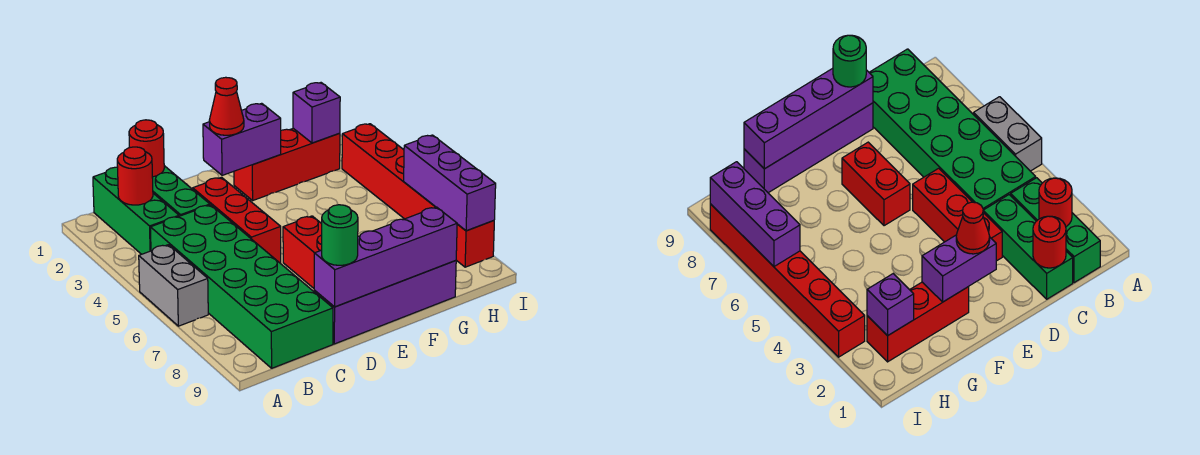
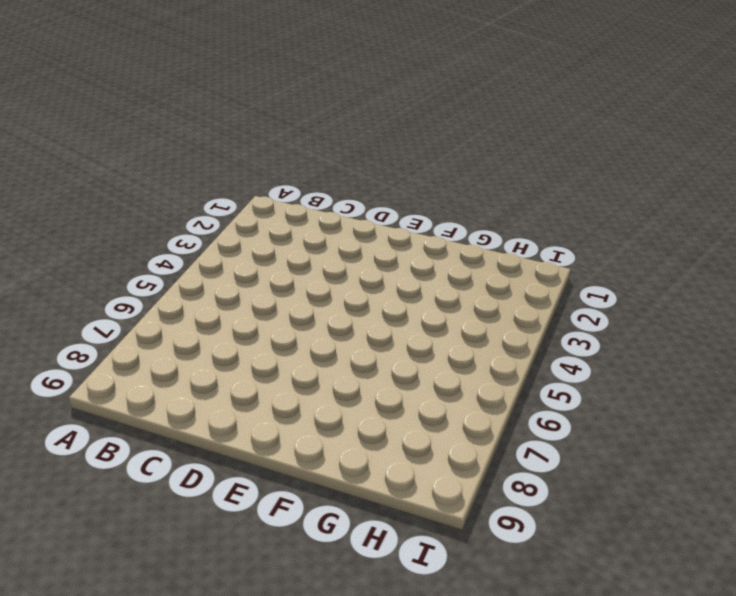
none -> grey 1x2 brick [139,245,208,326]
none -> green 1x3 brick [93,167,179,254]
none -> green 2x6 brick [150,205,333,368]

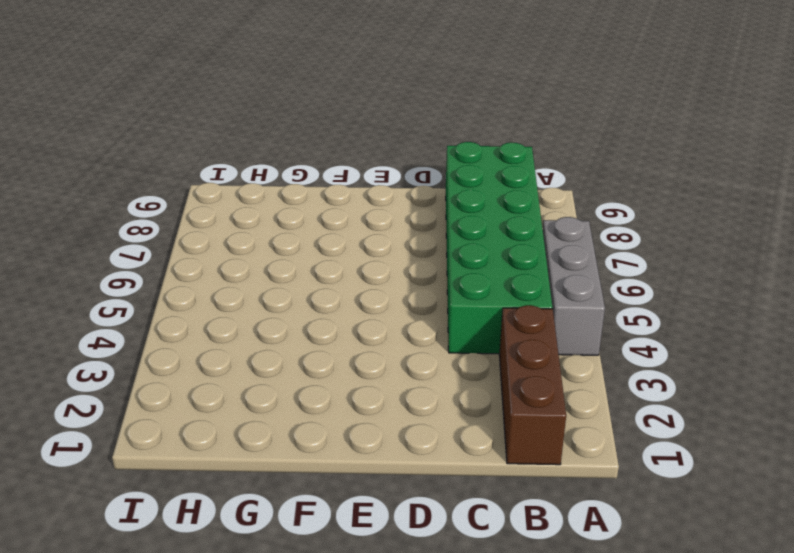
grey 1x3 brick [543,217,605,355] -> grey 1x2 brick [139,245,208,326]
brown 1x3 brick [499,305,566,465] -> green 1x3 brick [93,167,179,254]
none -> green 1x3 brick [152,166,210,216]
none -> red 1x3 brick [193,177,281,263]
none -> purple 1x4 brick [314,261,456,344]

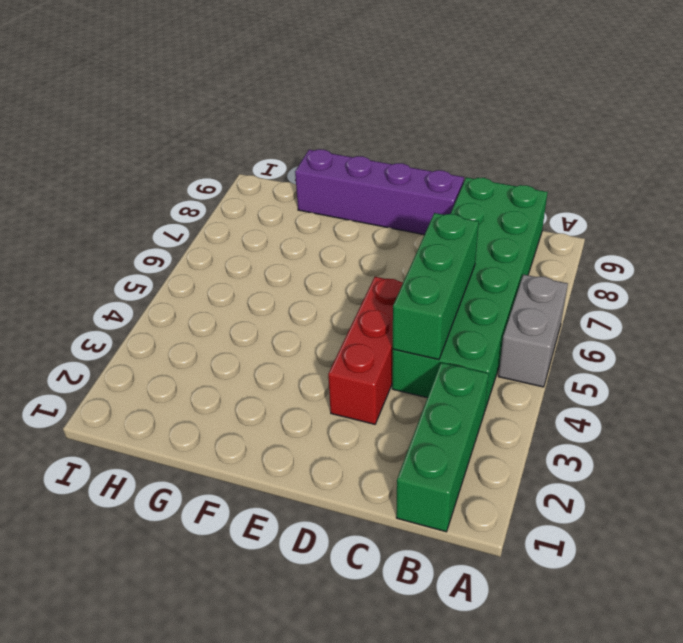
green 1x3 brick [393,213,479,360] -> green 1x3 brick moved to [152,166,210,216]
none -> red 1x2 brick [283,216,322,288]
none -> red 1x3 brick [234,128,340,200]
none -> red 1x6 brick [342,124,494,267]

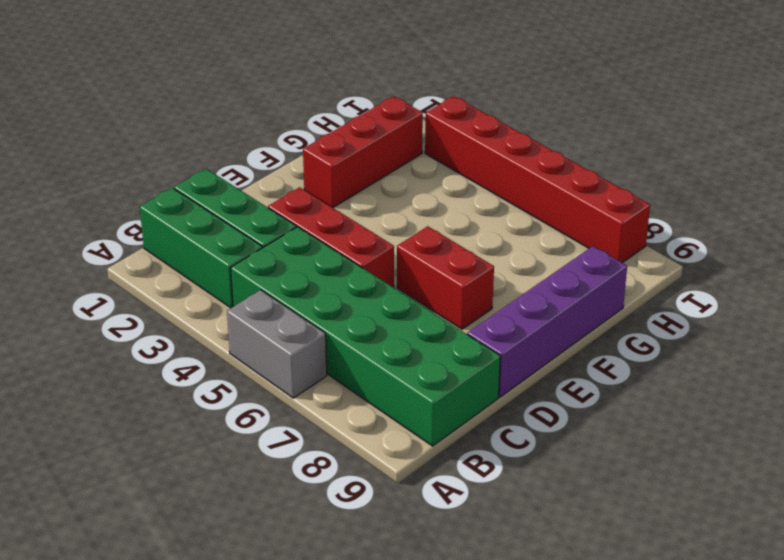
none -> red 1x1 round brick [117,147,153,205]
none -> red 1x1 round brick [129,120,164,177]
none -> purple 1x4 brick [314,207,457,307]

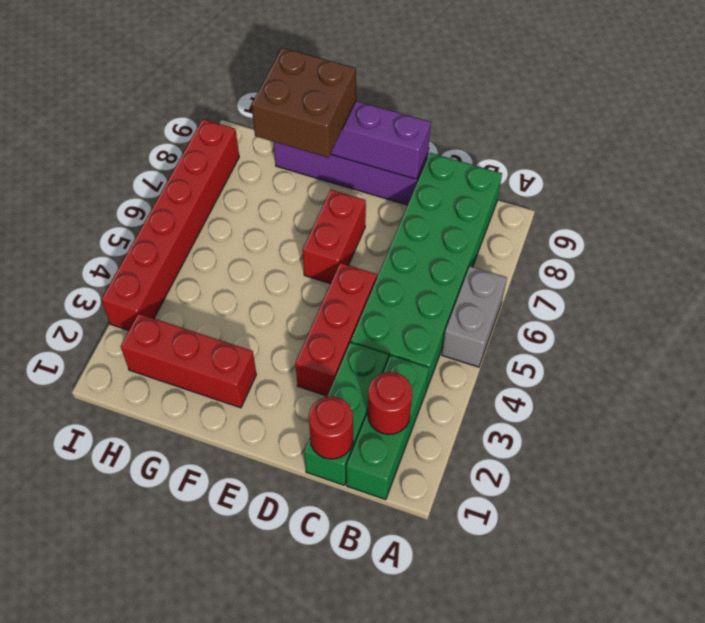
brown 2x2 brick [251,48,356,157] -> none
none -> purple 1x2 brick [203,103,281,175]
none -> purple 1x1 brick [293,83,340,143]
none -> purple 1x3 brick [404,135,496,231]

